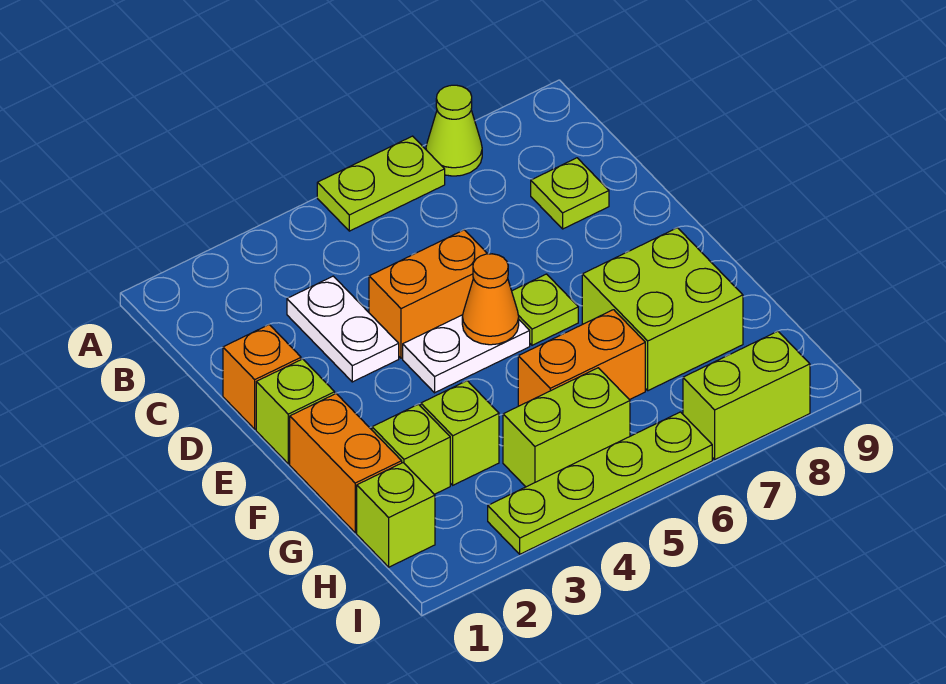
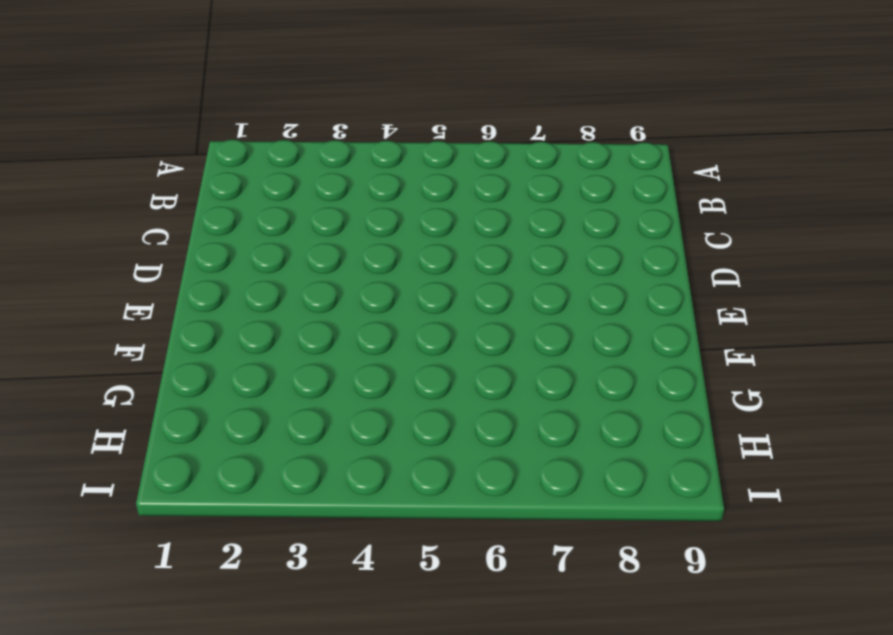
none -> lime 1x2 plate [317,136,445,231]
none -> lime 1x1 cone [426,85,482,176]
none -> white 1x2 plate [287,276,399,382]

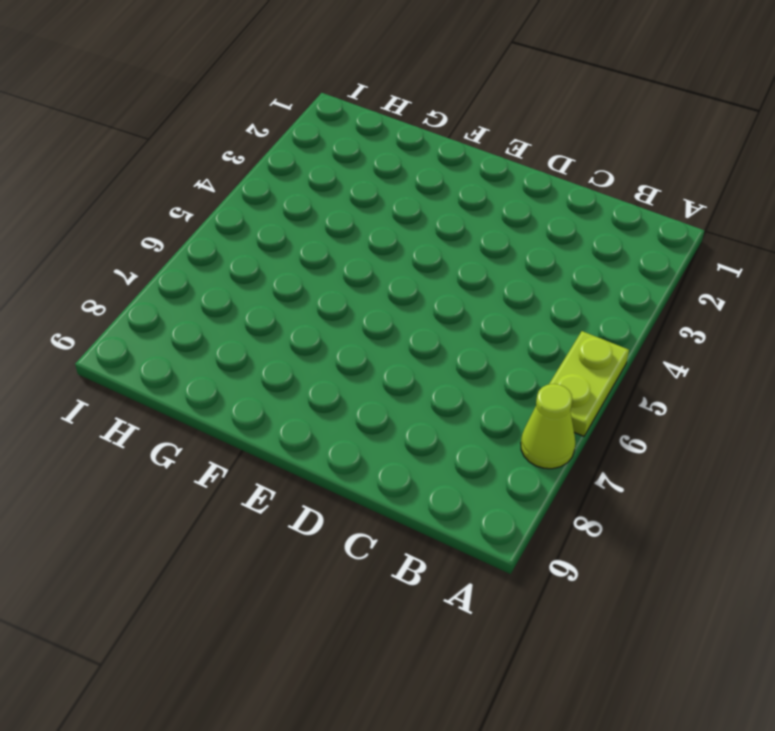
none -> white 1x2 plate [287,276,399,382]
none -> lime 1x1 plate [531,158,609,229]
none -> orange 1x1 brick [223,325,301,429]

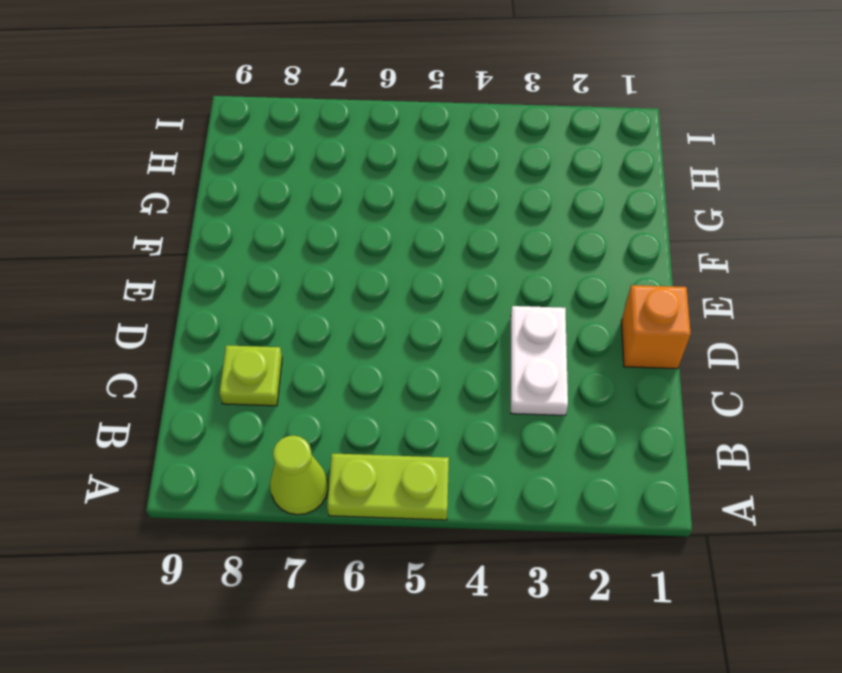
none -> orange 1x2 brick [369,230,487,358]
none -> lime 1x1 brick [256,359,335,464]
none -> white 1x2 plate [403,315,530,393]

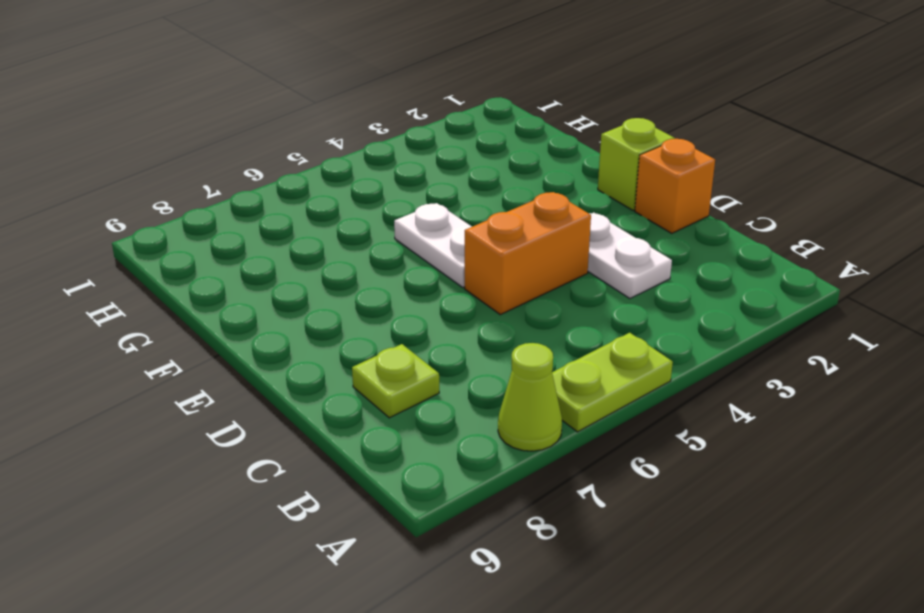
white 1x2 plate [394,203,472,287] -> white 1x2 plate turned to [403,315,530,393]
none -> lime 1x1 plate [512,274,578,345]
none -> orange 1x2 brick [290,394,402,533]
none -> lime 2x2 brick [582,228,743,391]

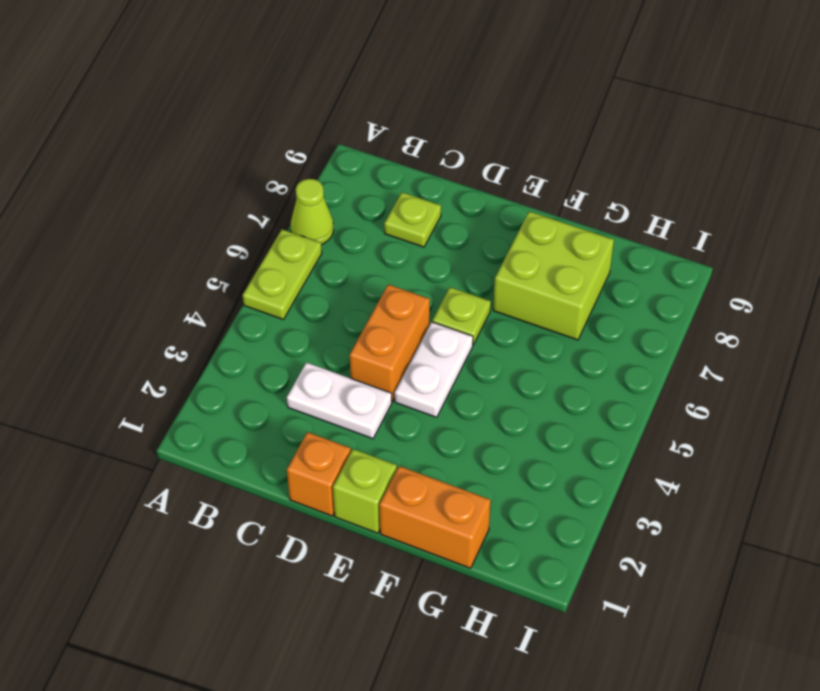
none -> lime 1x1 brick [372,404,450,494]
none -> lime 1x1 brick [421,381,499,485]
none -> orange 1x2 brick [518,310,645,406]

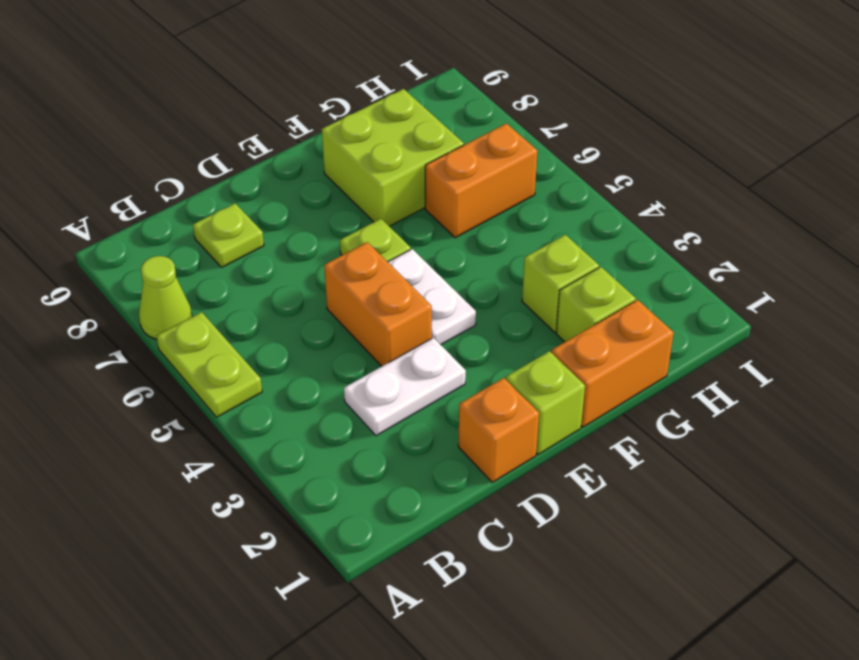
orange 1x2 brick [425,123,537,238] -> orange 1x2 brick turned to [518,310,645,406]
none -> lime 1x1 brick [357,463,435,567]
none -> lime 1x2 brick [503,368,630,487]
none -> lime 1x4 plate [488,412,712,554]

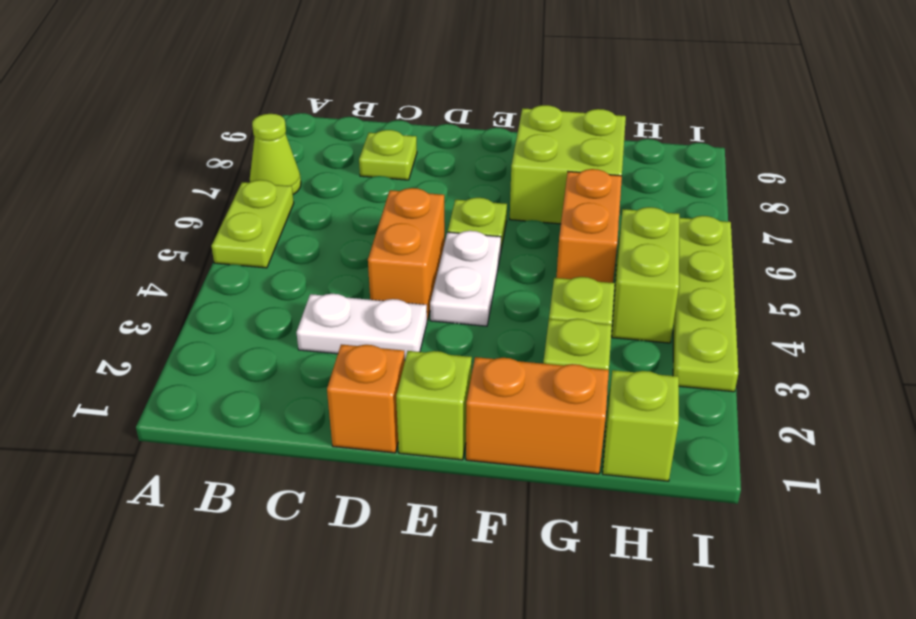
none -> lime 1x2 brick [683,331,810,459]
none -> orange 1x1 cone [462,254,519,345]

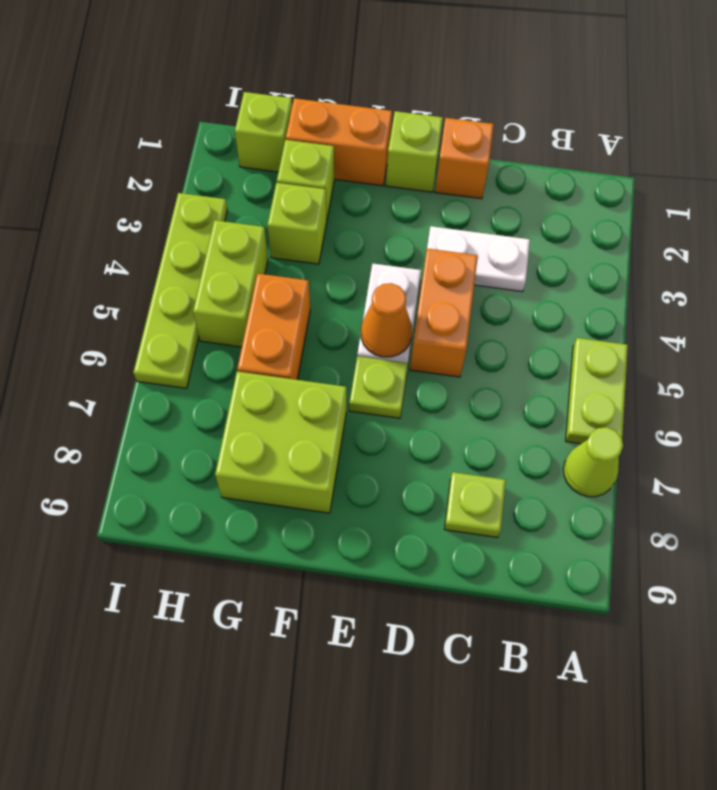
none -> lime 1x2 brick [683,331,810,459]

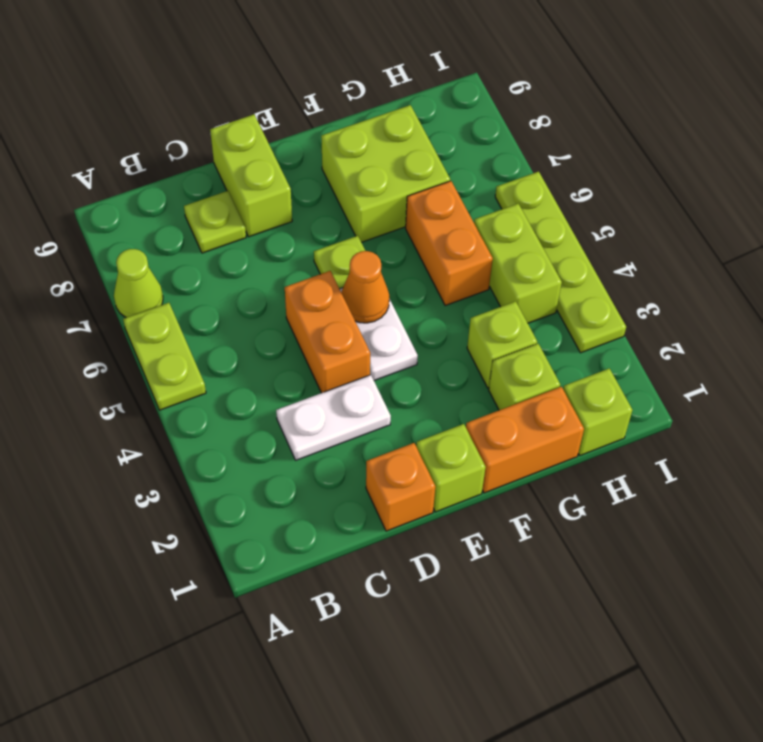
lime 1x2 brick [210,115,292,237] -> lime 1x2 brick moved to [683,331,810,459]

